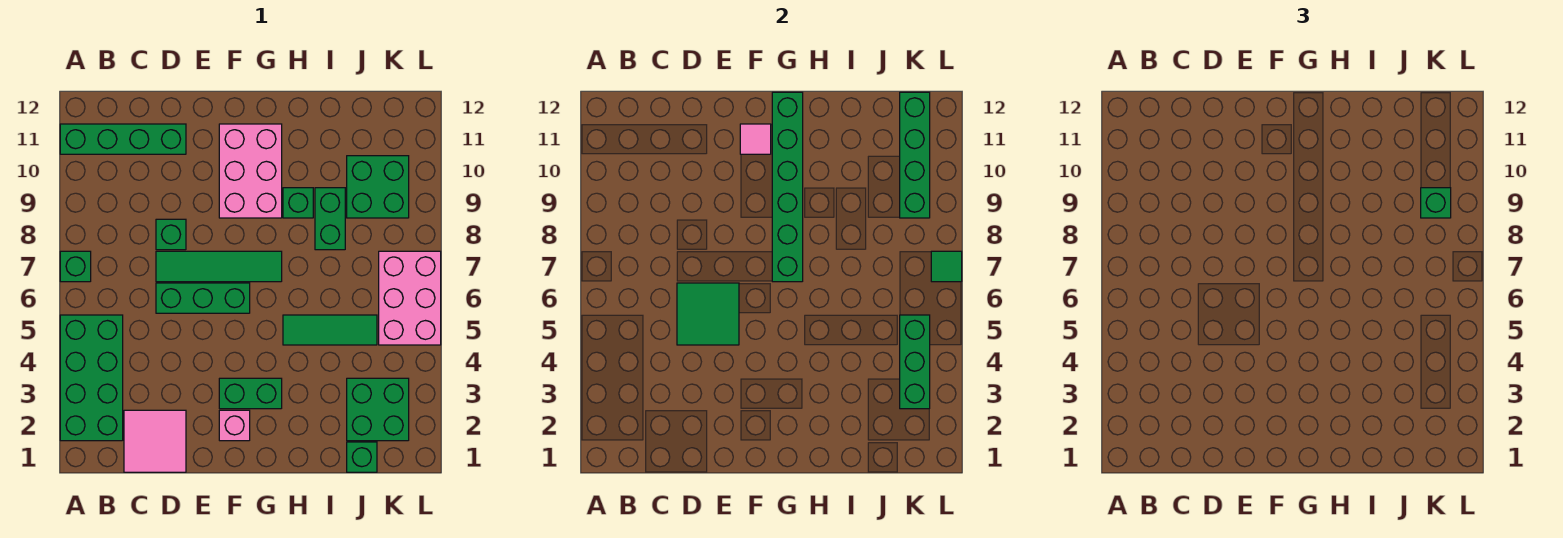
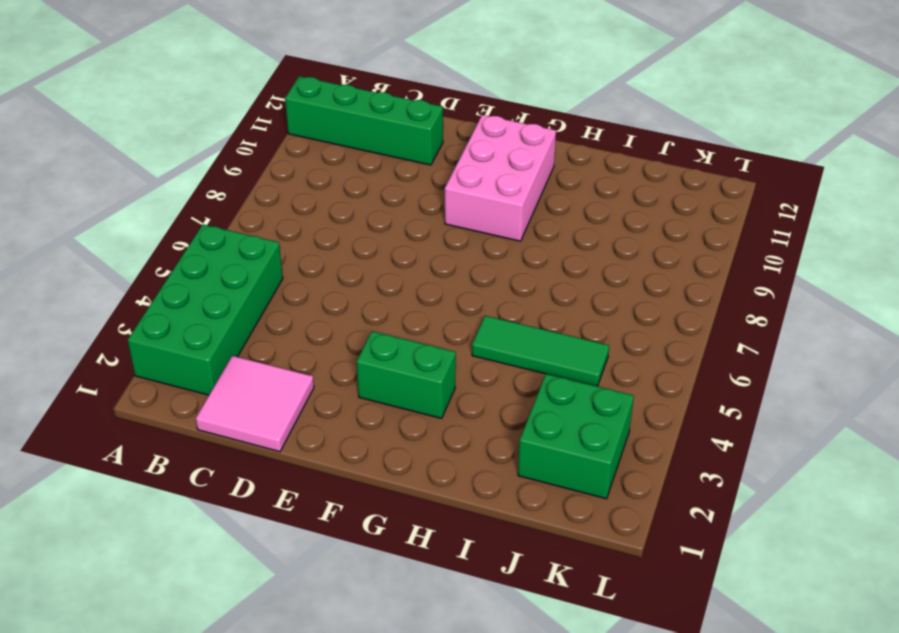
none -> green 1x1 brick [60,251,91,282]
none -> green 1x3 brick [156,283,250,313]
none -> green 1x4 tile [156,251,282,282]

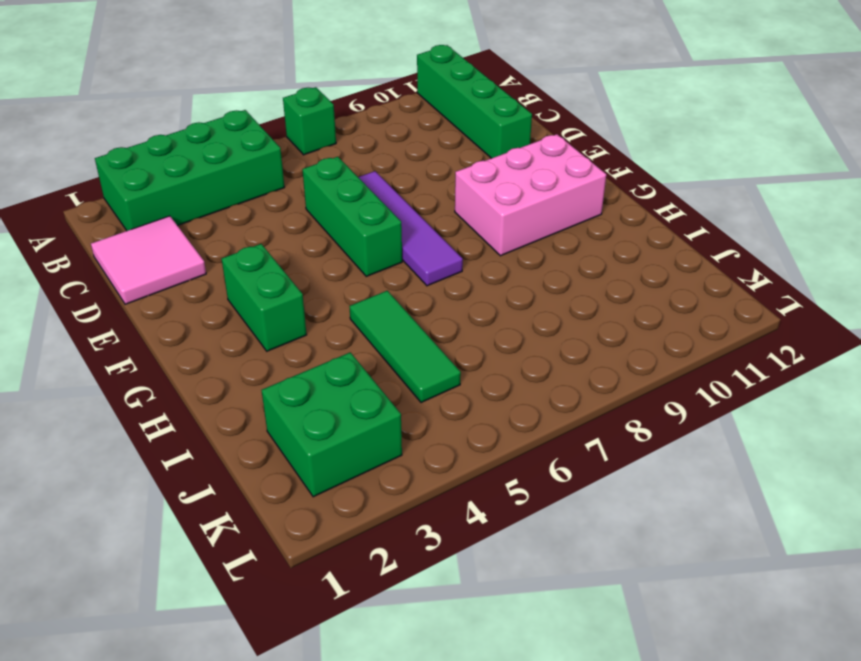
purple 1x4 tile [358,171,463,286] -> green 1x4 tile [156,251,282,282]
none -> green 1x1 brick [156,219,186,250]
none -> pink 1x1 brick [219,410,250,441]
none -> green 1x1 brick [283,188,313,218]

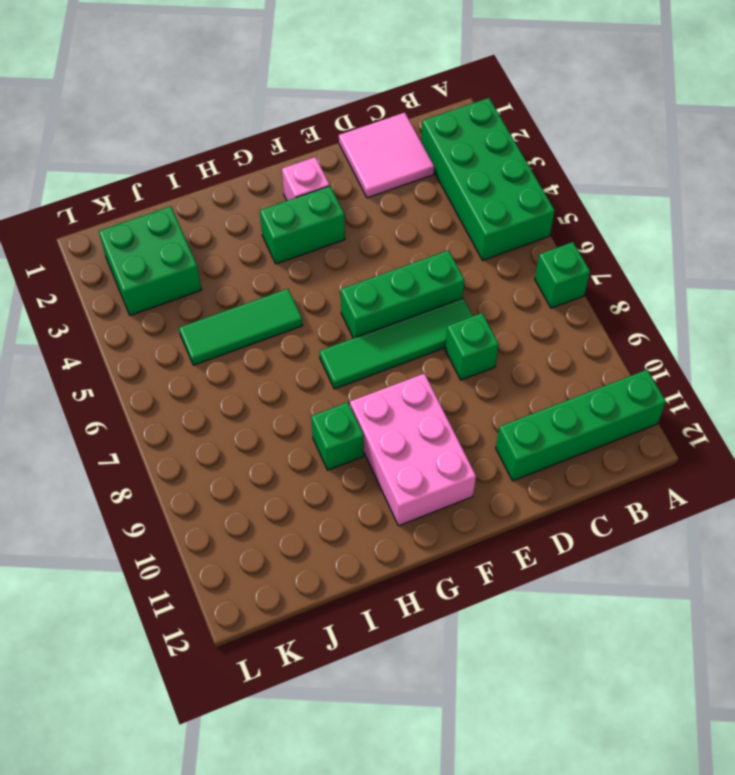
none -> green 1x2 brick [315,188,345,250]
none -> green 1x1 brick [347,442,377,472]
none -> green 2x2 brick [347,156,409,218]

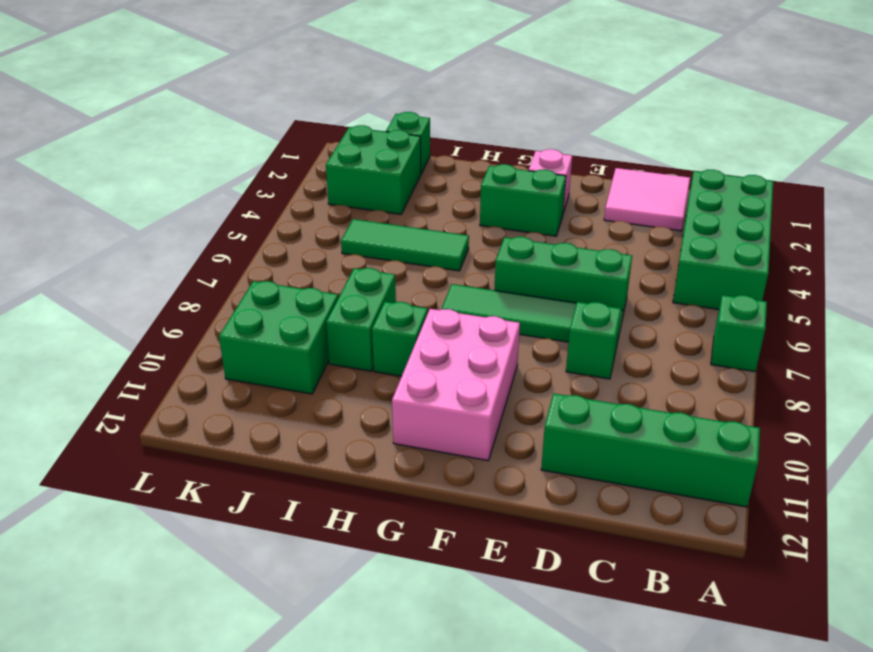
none -> pink 2x3 brick [379,251,441,345]
none -> green 2x2 tile [677,283,739,345]
none -> pink 1x1 tile [740,124,771,154]

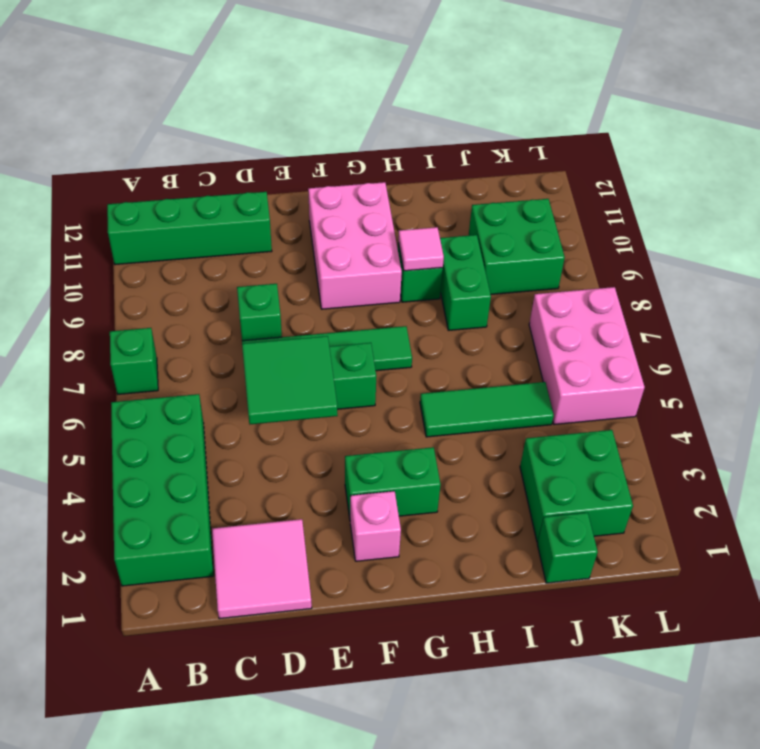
pink 1x1 tile [398,227,444,271] -> pink 1x1 tile moved to [740,124,771,154]
none -> green 1x6 brick [772,92,803,282]
none -> green 1x3 brick [900,315,930,409]
none -> green 1x4 brick [900,92,930,218]

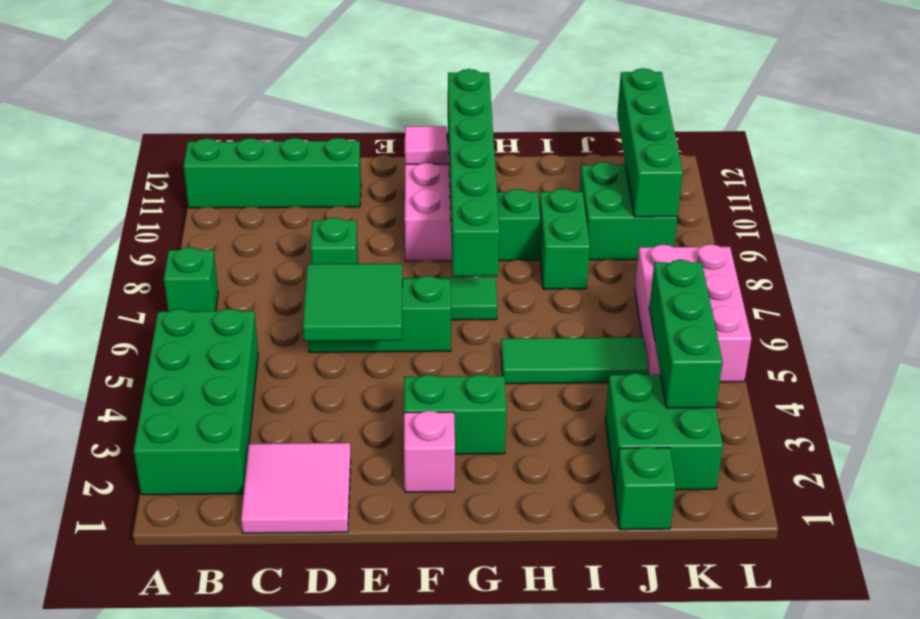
none -> green 1x1 tile [931,251,962,282]
none -> green 1x1 brick [1421,188,1451,218]

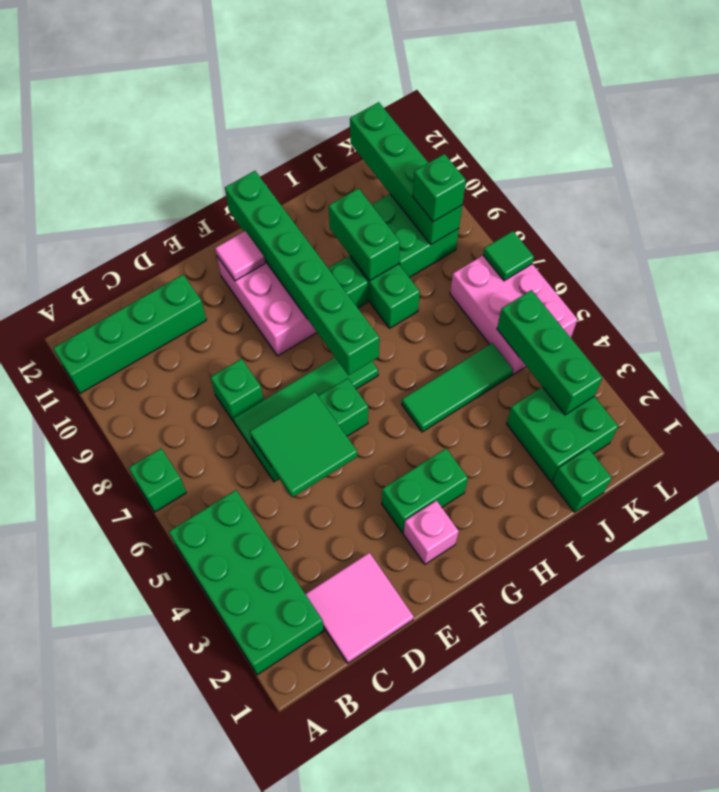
green 1x2 brick [329,188,400,281] -> none

